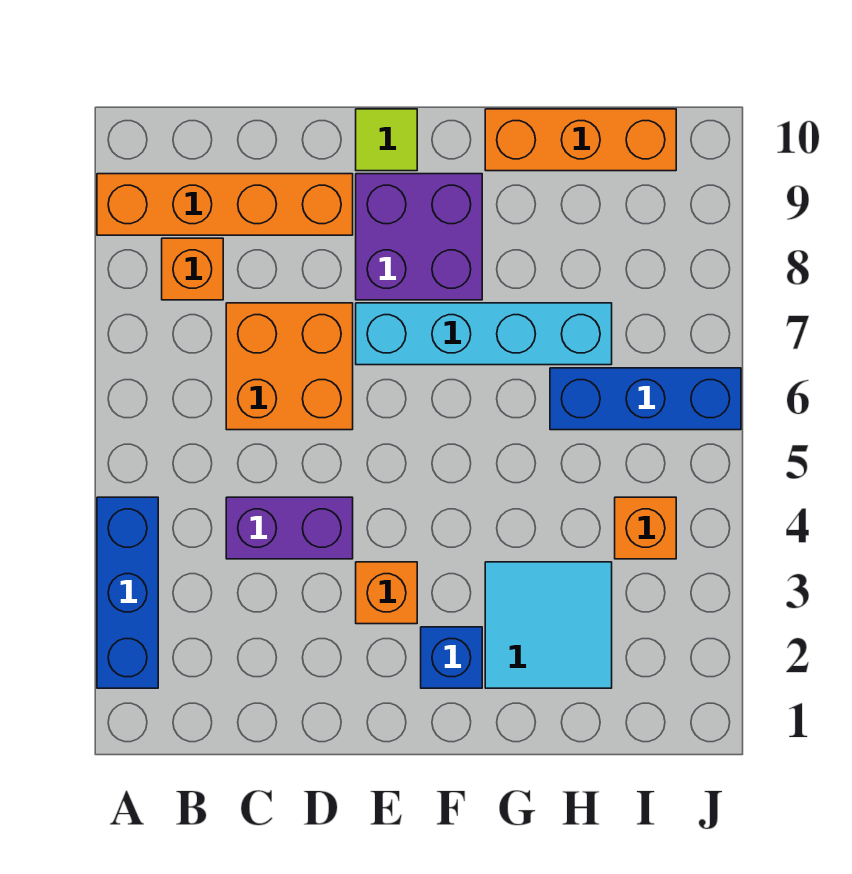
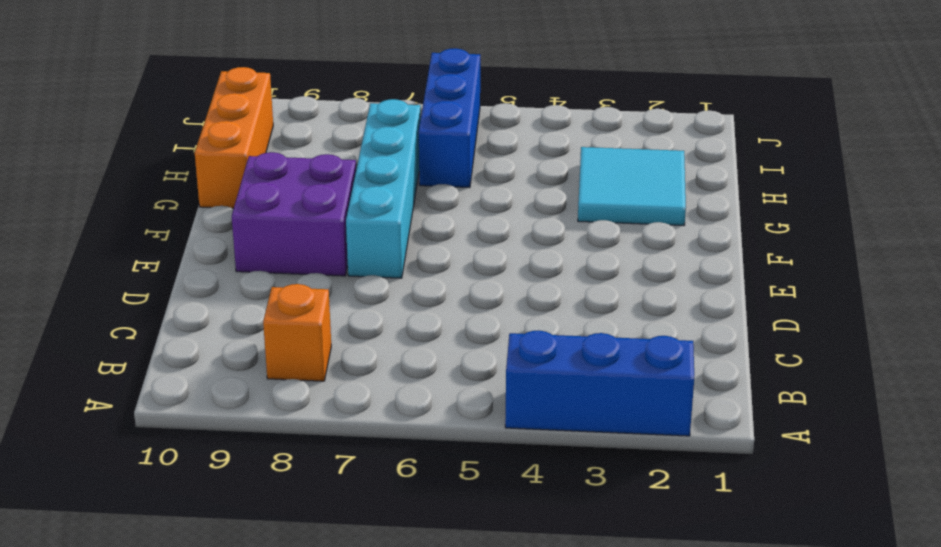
none -> orange 1x4 brick [97,174,353,235]
none -> purple 1x2 brick [226,497,353,559]
none -> orange 2x2 brick [226,303,353,430]

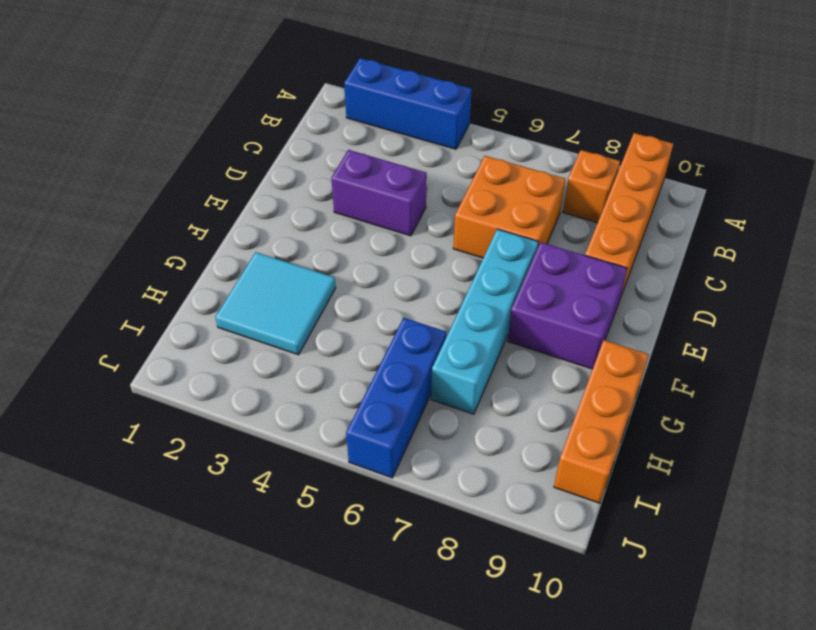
purple 1x2 brick [331,150,427,236] -> purple 1x2 brick turned to [226,497,353,559]
none -> orange 1x1 brick [356,562,417,624]
none -> lime 1x1 tile [356,109,417,171]
none -> blue 1x1 brick [421,627,482,688]

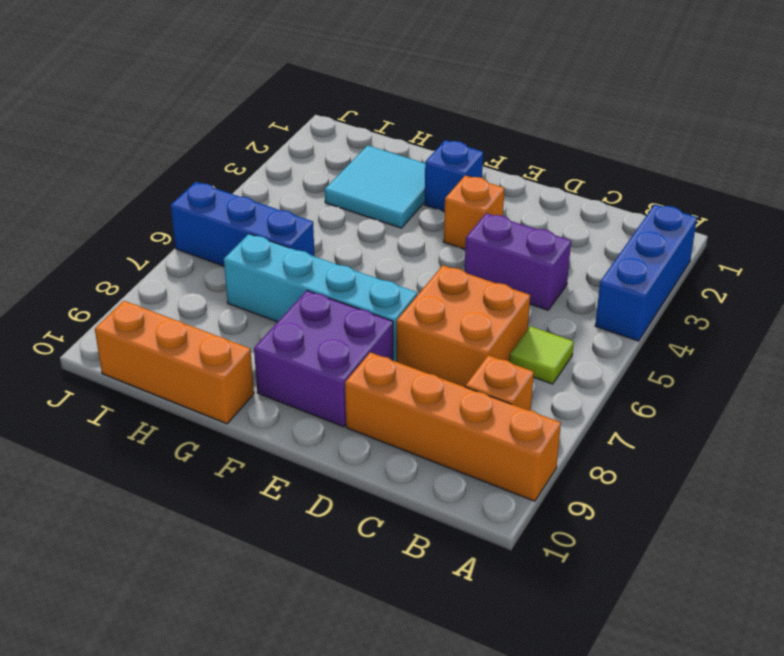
lime 1x1 tile [509,326,574,384] -> lime 1x1 tile moved to [356,109,417,171]
none -> orange 1x1 brick [615,497,676,559]

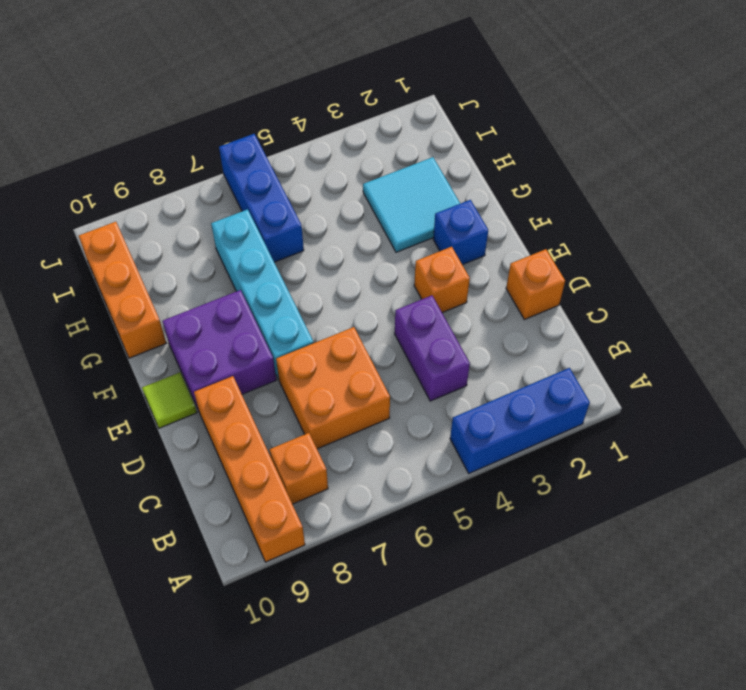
orange 1x1 brick [506,249,565,320] -> orange 1x1 brick moved to [615,497,676,559]

